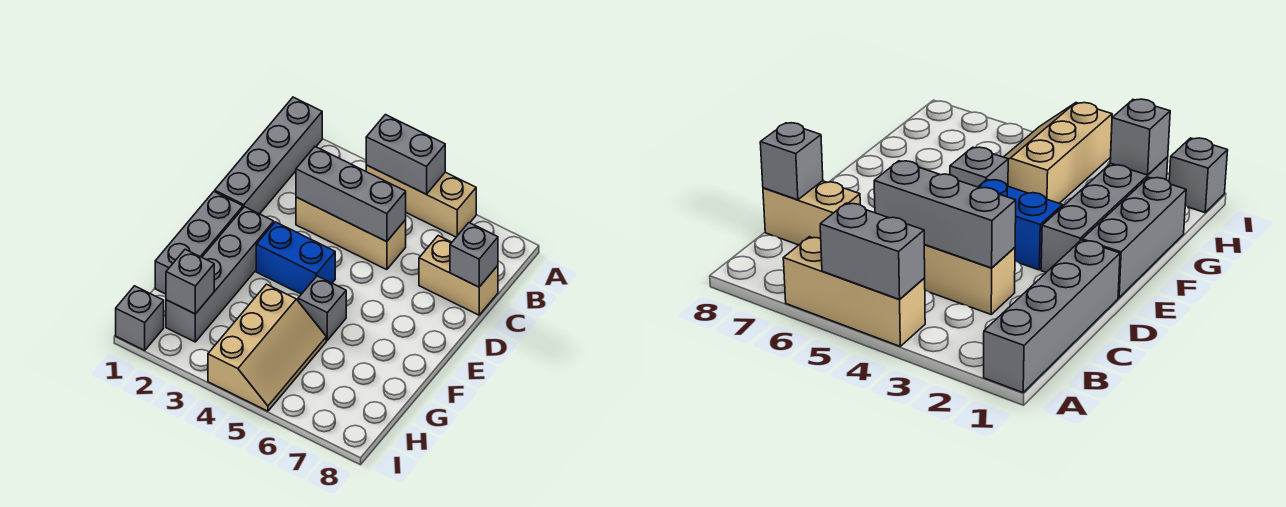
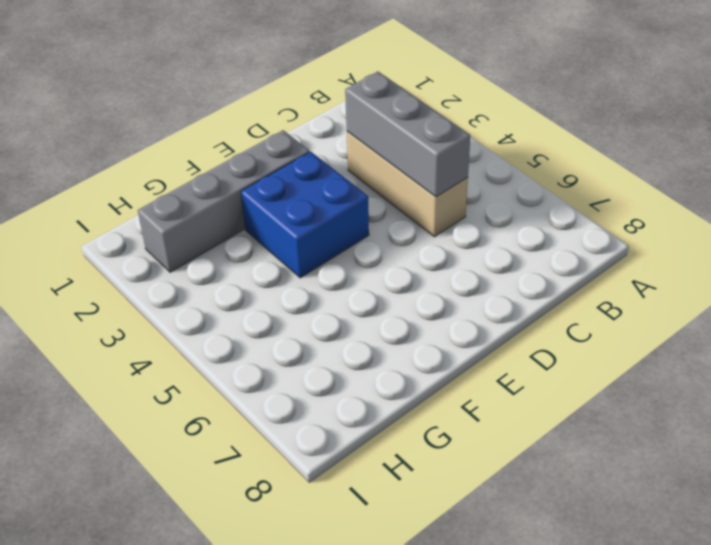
blue 2x2 brick [241,152,369,278] -> blue 1x2 brick [256,222,335,294]
none -> grey 1x4 brick [215,97,322,214]
none -> tan 1x3 brick [366,165,476,237]
none -> tan 1x2 brick [419,236,498,315]

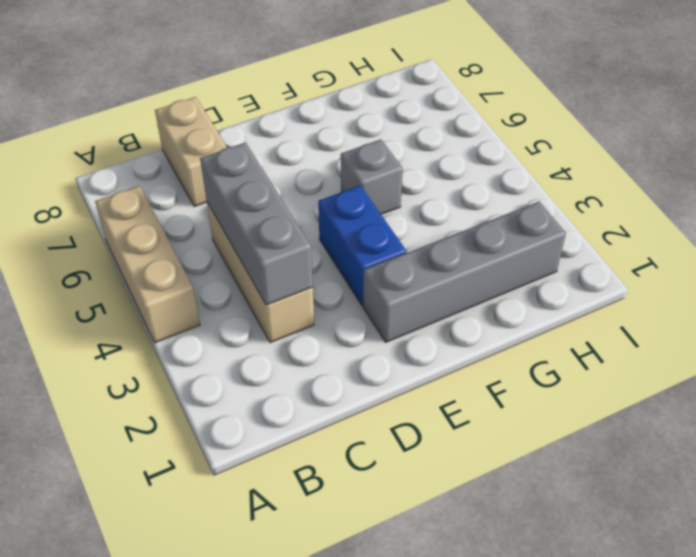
none -> grey 1x4 brick [215,97,322,214]
none -> grey 1x3 brick [155,192,243,294]
none -> tan 2x3 slope [208,284,326,411]

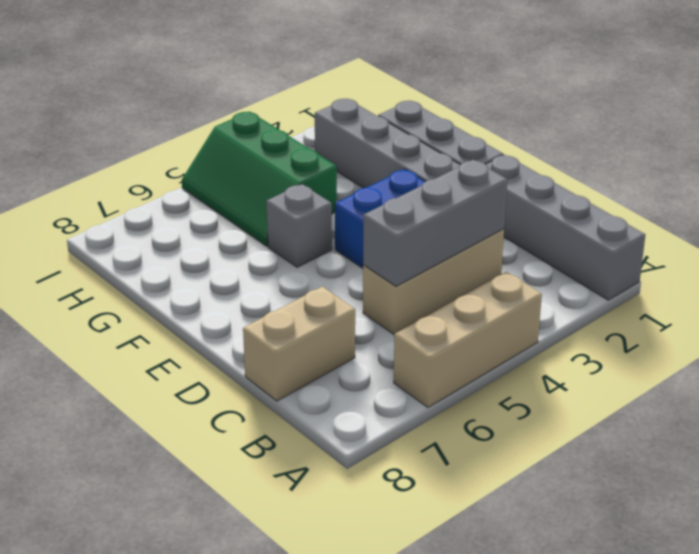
green 2x3 slope [182,111,337,246] -> tan 2x3 slope [208,284,326,411]
none -> grey 1x1 brick [116,286,164,350]
none -> grey 1x2 brick [366,115,445,194]
none -> grey 1x1 brick [450,223,498,287]

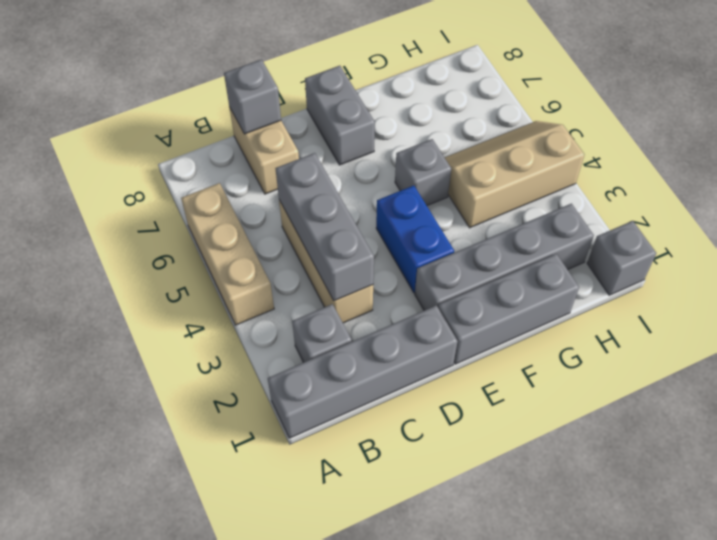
grey 1x1 brick [292,304,352,362] -> grey 1x1 brick moved to [166,249,214,314]
grey 1x2 brick [305,66,375,165] -> grey 1x2 brick moved to [366,115,445,194]

